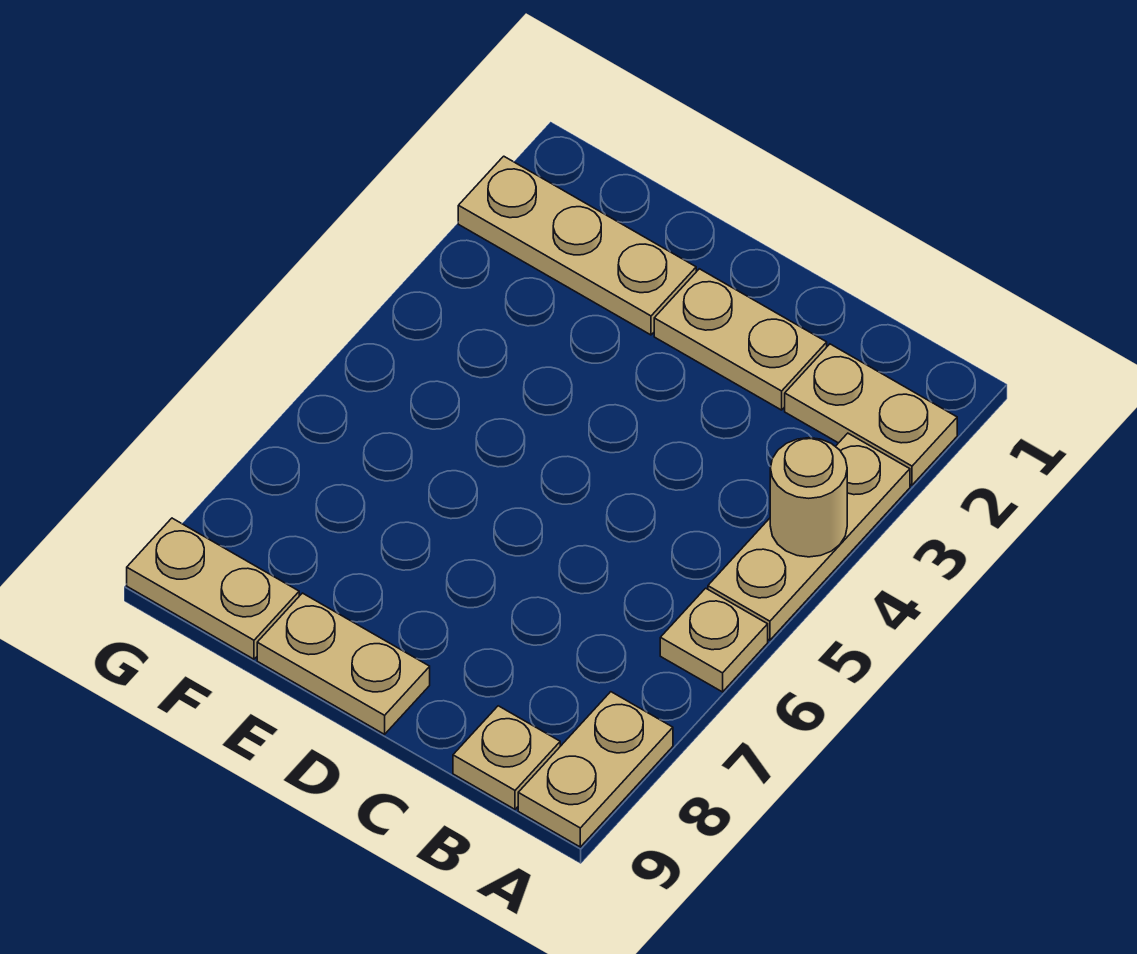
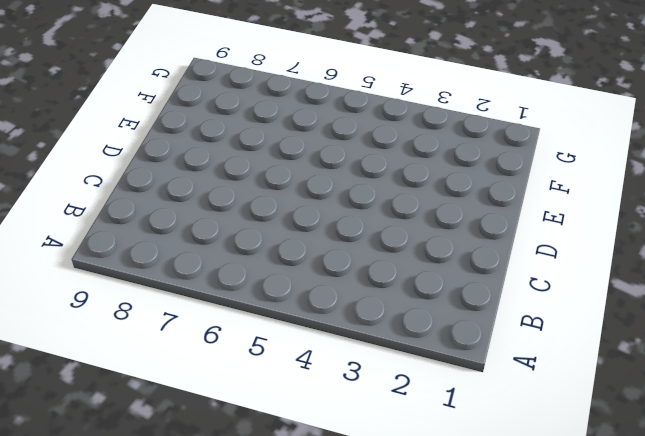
none -> tan 1x2 plate [785,344,957,485]
none -> tan 1x3 plate [708,433,910,640]

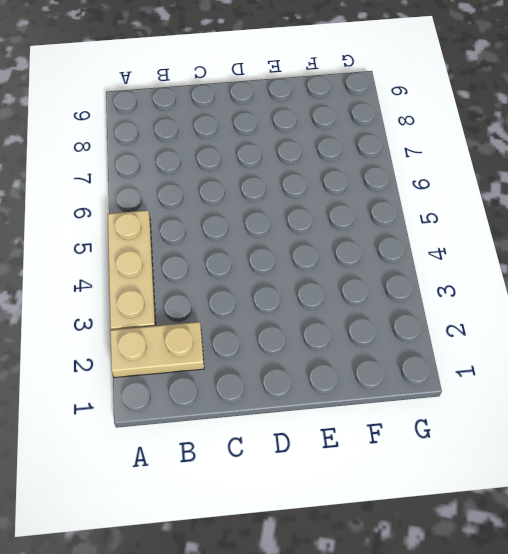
none -> tan 1x1 plate [660,588,768,692]
none -> tan 1x2 plate [518,692,673,847]

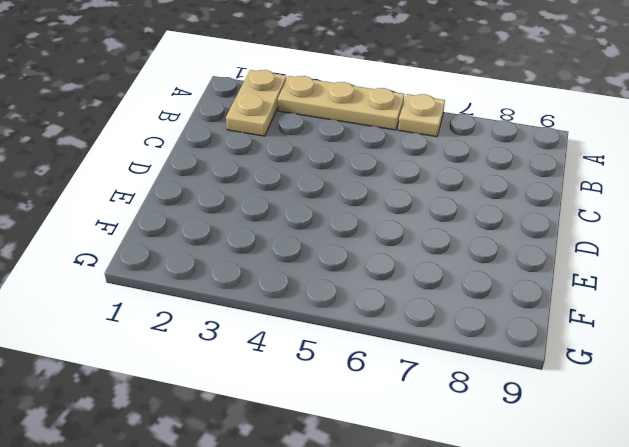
none -> tan 1x2 plate [518,692,673,847]
none -> tan 1x1 plate [453,706,560,809]

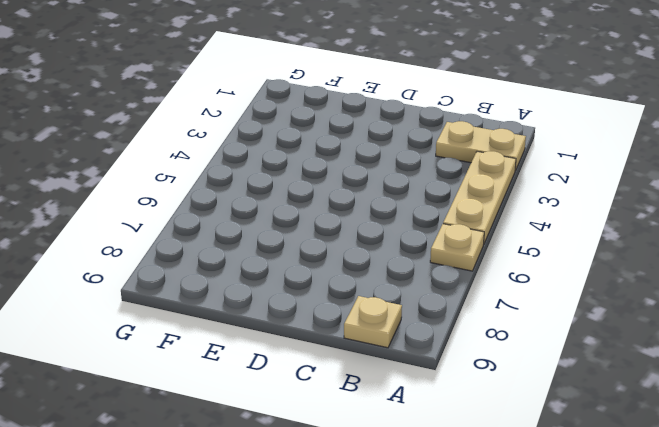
none -> tan 1x2 plate [518,692,673,847]
none -> tan 1x2 plate [654,269,827,410]

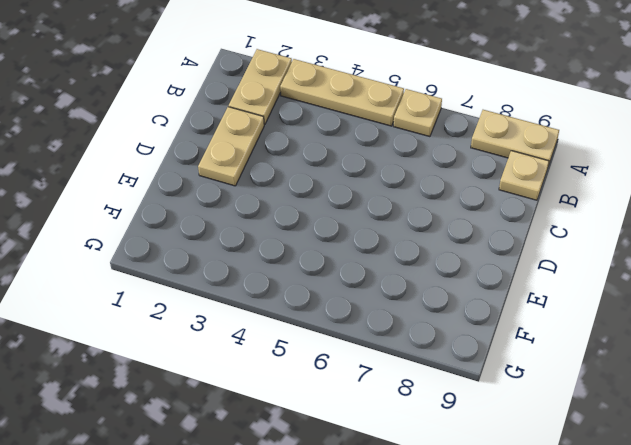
none -> tan 1x2 plate [257,593,430,734]
none -> tan 1x3 plate [458,156,696,335]

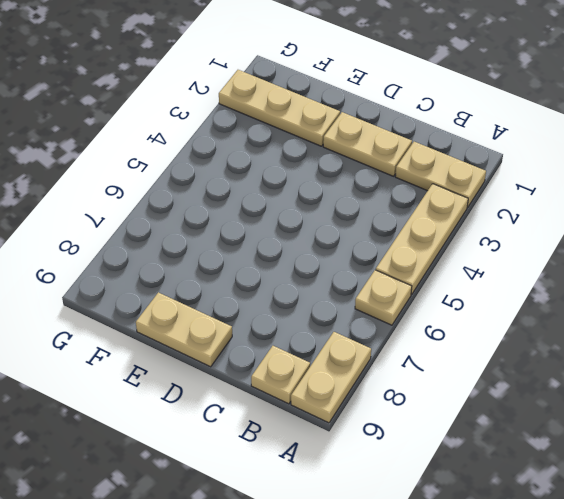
none -> tan 1x2 plate [127,518,299,659]
none -> tan 1x1 round brick [770,438,847,557]

